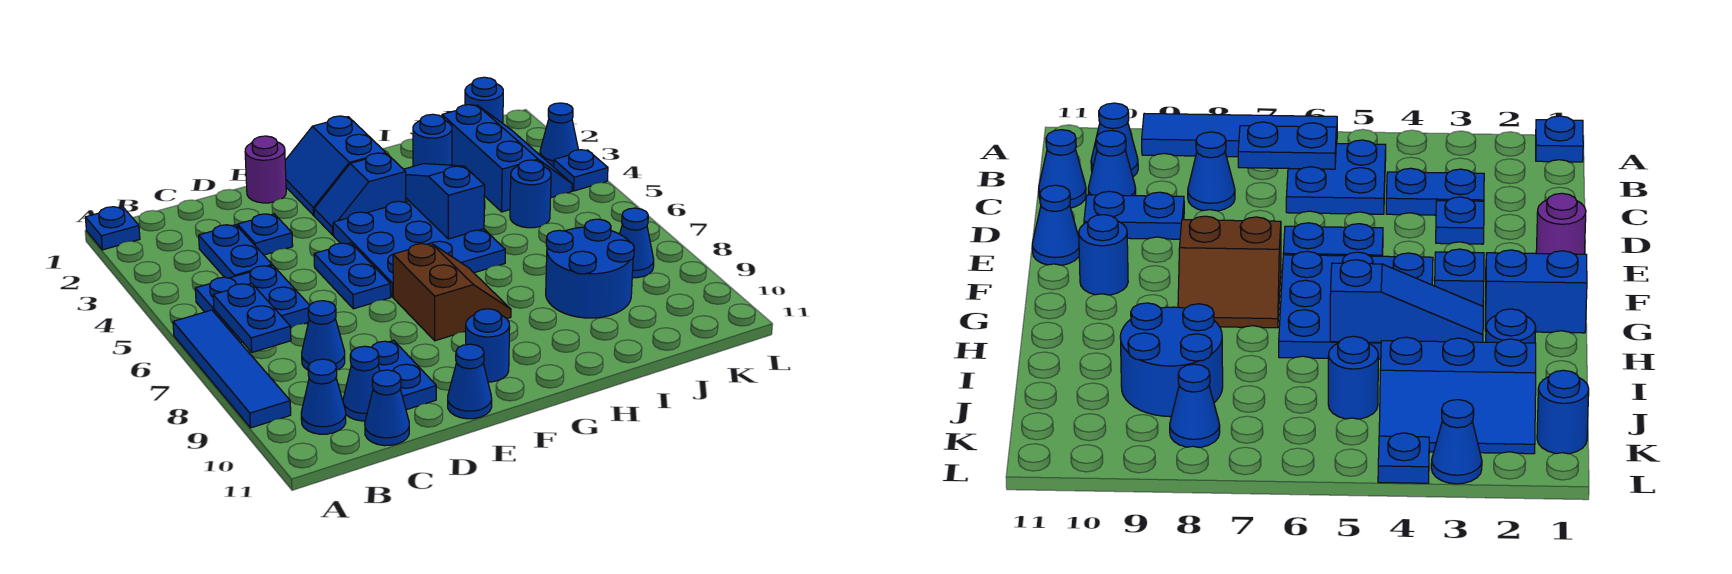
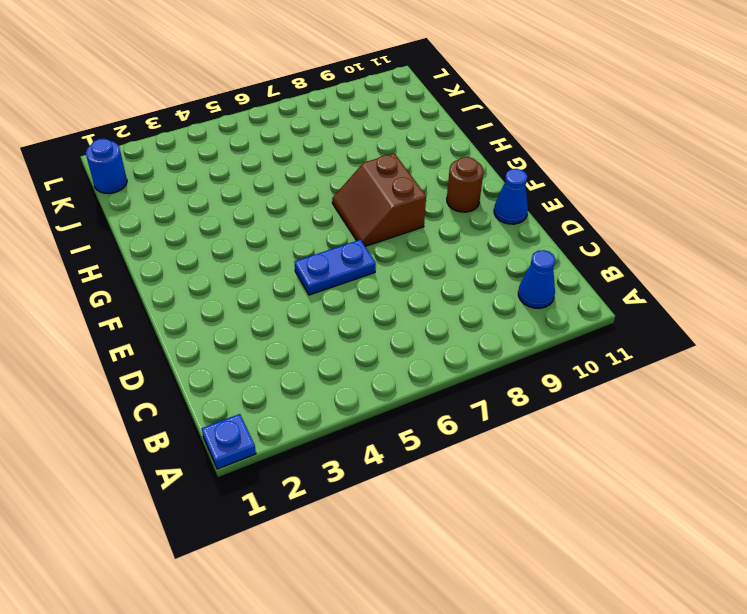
brown 2x2 slope [332,153,426,246] -> brown 2x2 slope turned to [393,243,511,341]
brown 1x1 round brick [447,157,483,212] -> blue 1x1 round brick [465,309,510,382]
none -> blue 1x4 tile [173,310,291,428]
none -> blue 2x2 plate [195,265,310,343]
none -> blue 1x2 plate [199,225,272,278]

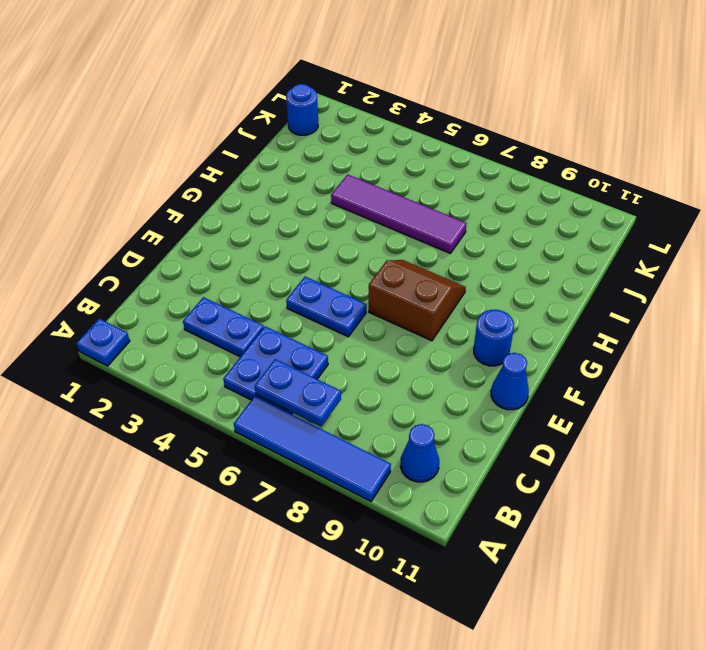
purple 1x4 tile [331,175,467,254] -> none
none -> blue 1x1 cone [302,301,345,370]
none -> blue 1x1 cone [343,346,380,421]
none -> blue 1x1 cone [365,370,409,446]

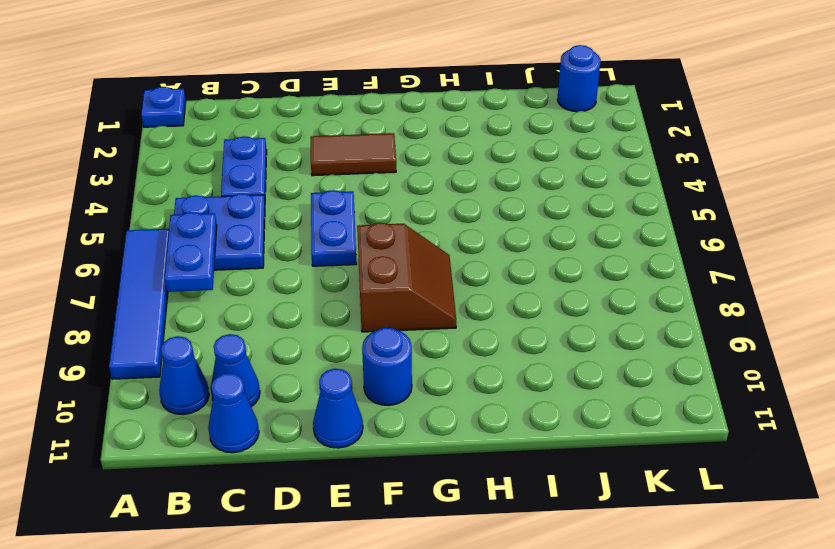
brown 1x2 tile [311,133,396,176] -> blue 1x2 slope [314,153,406,235]
none -> blue 1x1 cone [302,301,345,370]
none -> blue 1x1 plate [238,214,293,255]
none -> blue 1x2 plate [372,340,436,410]

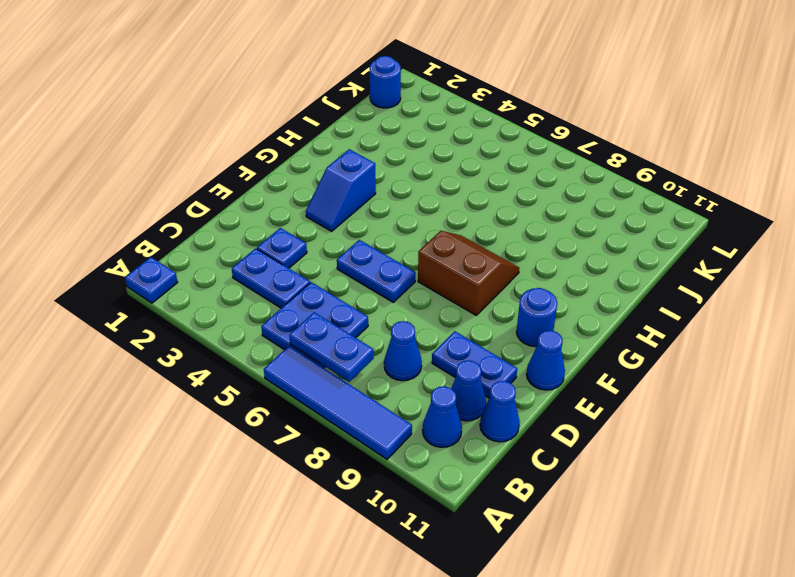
none -> purple 1x1 round brick [245,136,286,203]
none -> blue 2x2 slope [285,116,386,215]
none -> blue 3x3 plate [333,201,505,297]

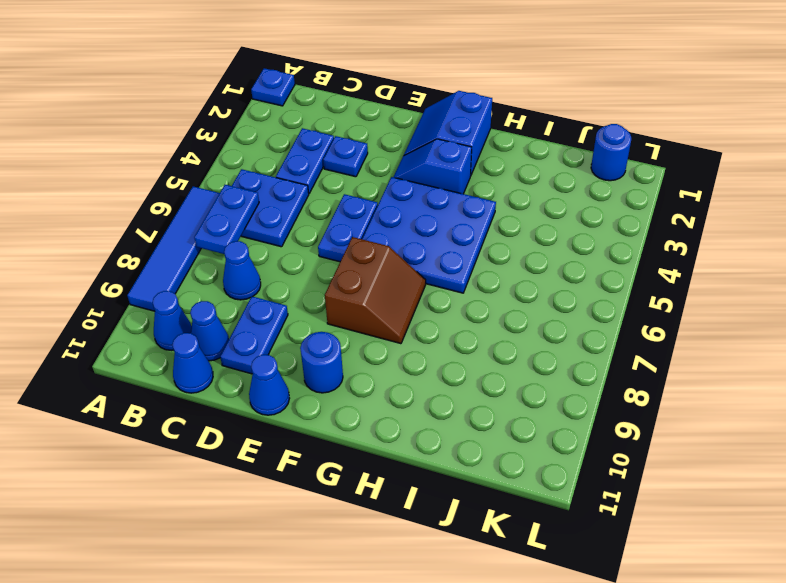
none -> purple 1x1 round brick [245,136,286,203]
none -> blue 1x1 round brick [413,114,452,166]
none -> blue 2x2 round brick [546,219,634,318]

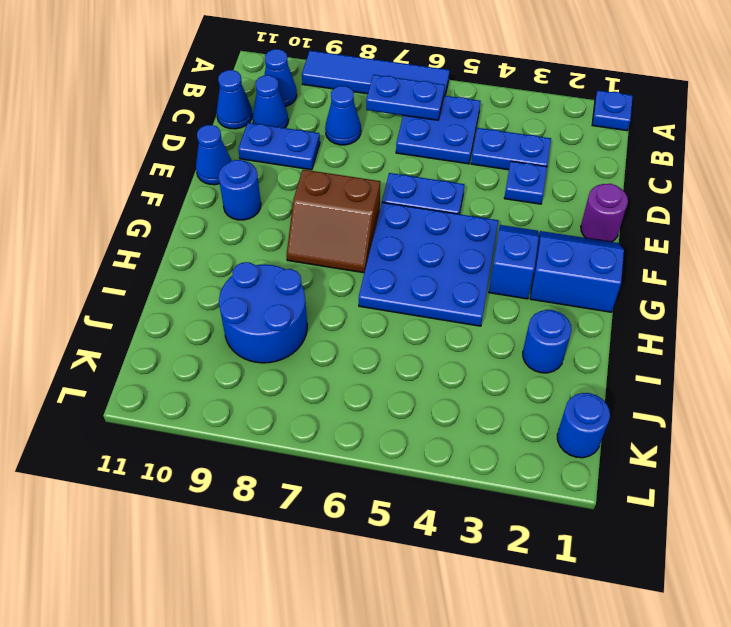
none -> blue 2x3 slope [442,105,572,212]
none -> blue 1x1 round brick [510,160,551,228]
none -> blue 1x1 cone [620,208,654,278]

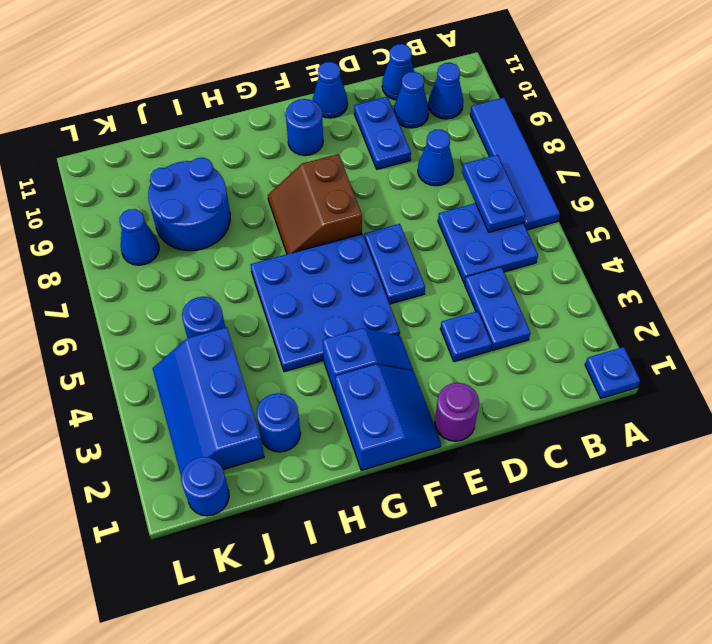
none -> blue 1x1 cone [540,103,578,167]
none -> blue 1x1 plate [554,150,608,191]
none -> blue 1x3 slope [404,164,485,239]

